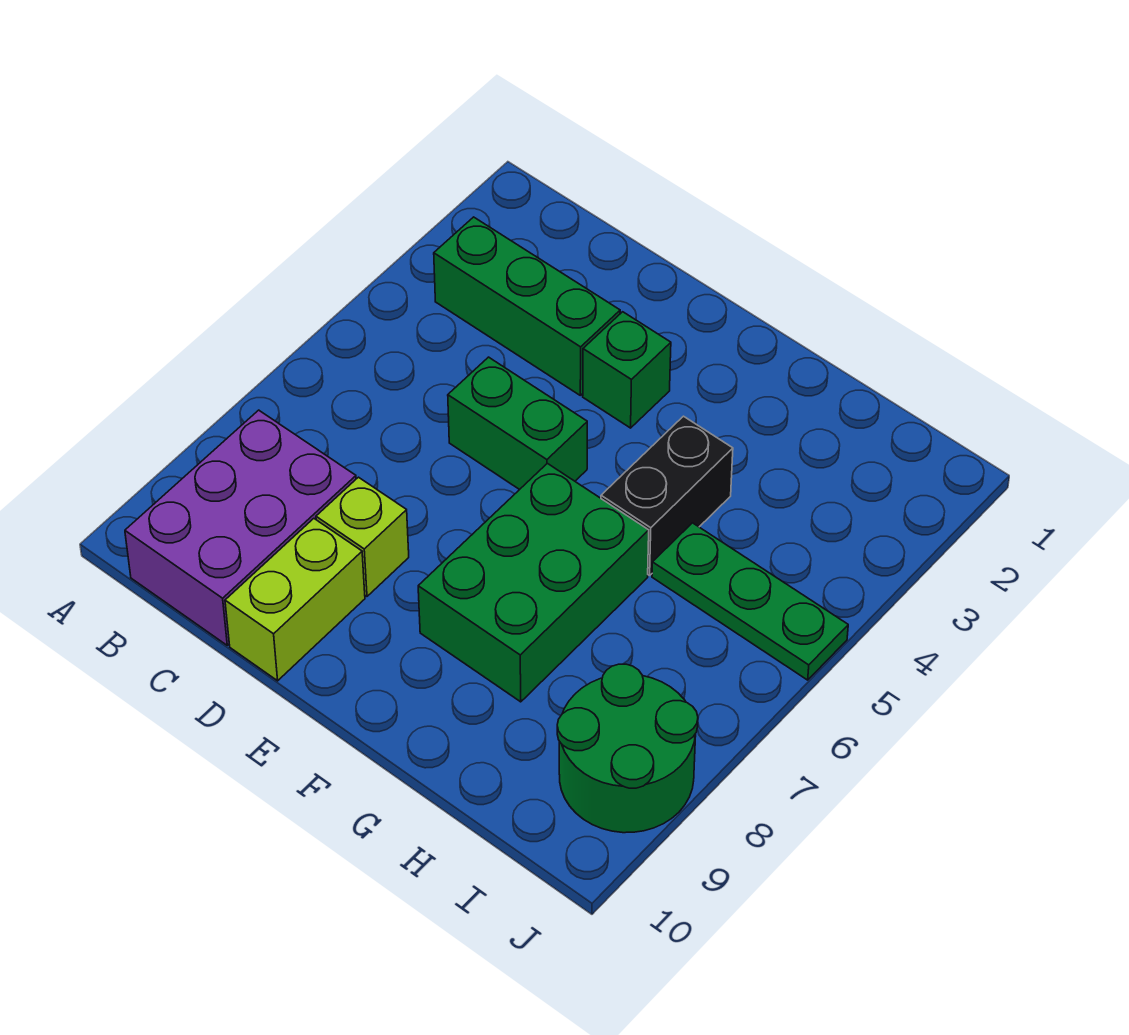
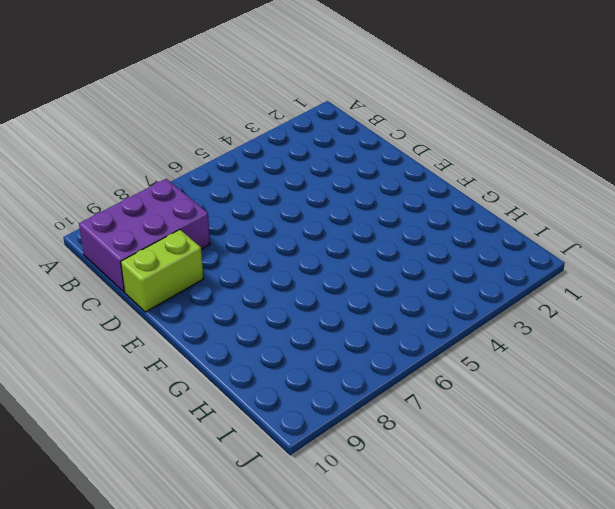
none -> green 1x3 brick [434,217,620,395]
none -> green 1x2 brick [448,357,587,490]

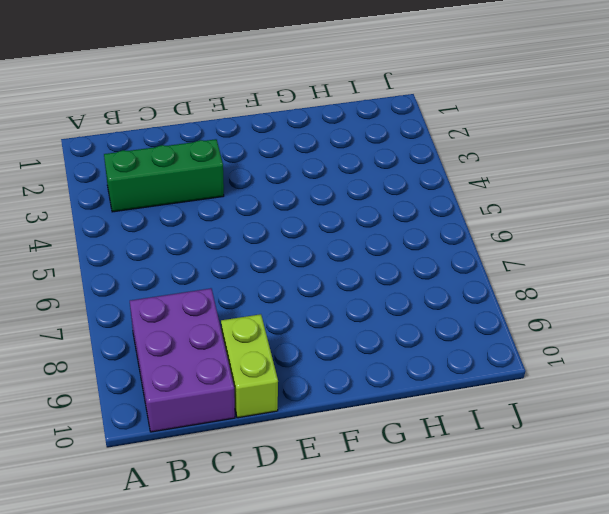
none -> green 1x2 brick [448,357,587,490]
none -> lime 1x1 brick [316,477,409,596]

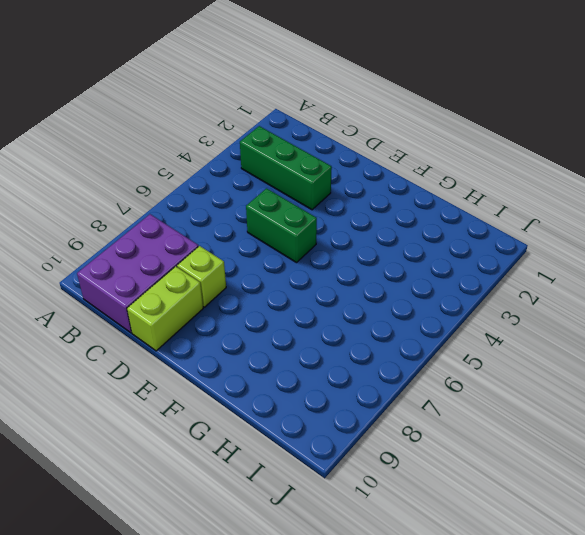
none -> green 1x1 brick [583,312,671,428]
none -> green 2x3 brick [418,463,649,702]

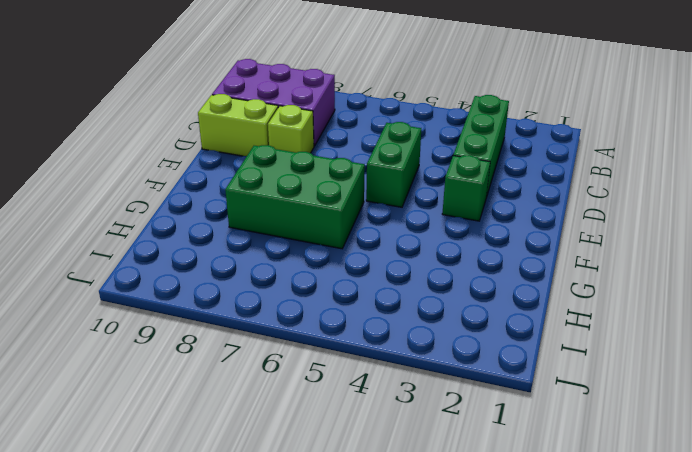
none -> black 1x2 brick [601,416,733,575]
none -> green 1x3 plate [652,523,848,680]

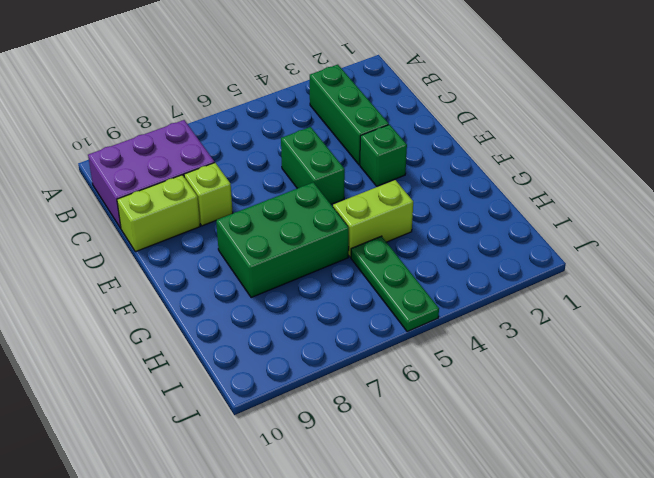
lime 1x2 brick [333,180,413,257] -> black 1x2 brick [601,416,733,575]
none -> green 2x2 round brick [557,664,698,833]

